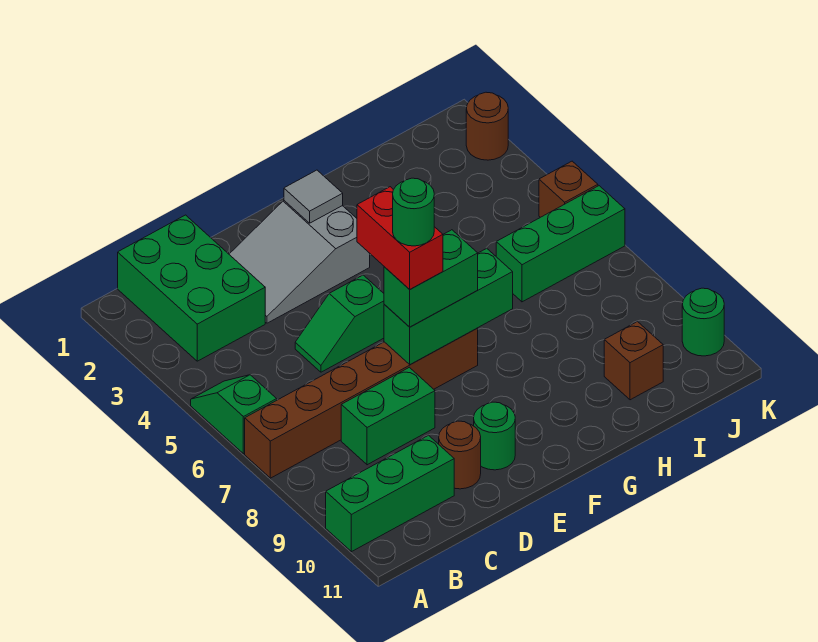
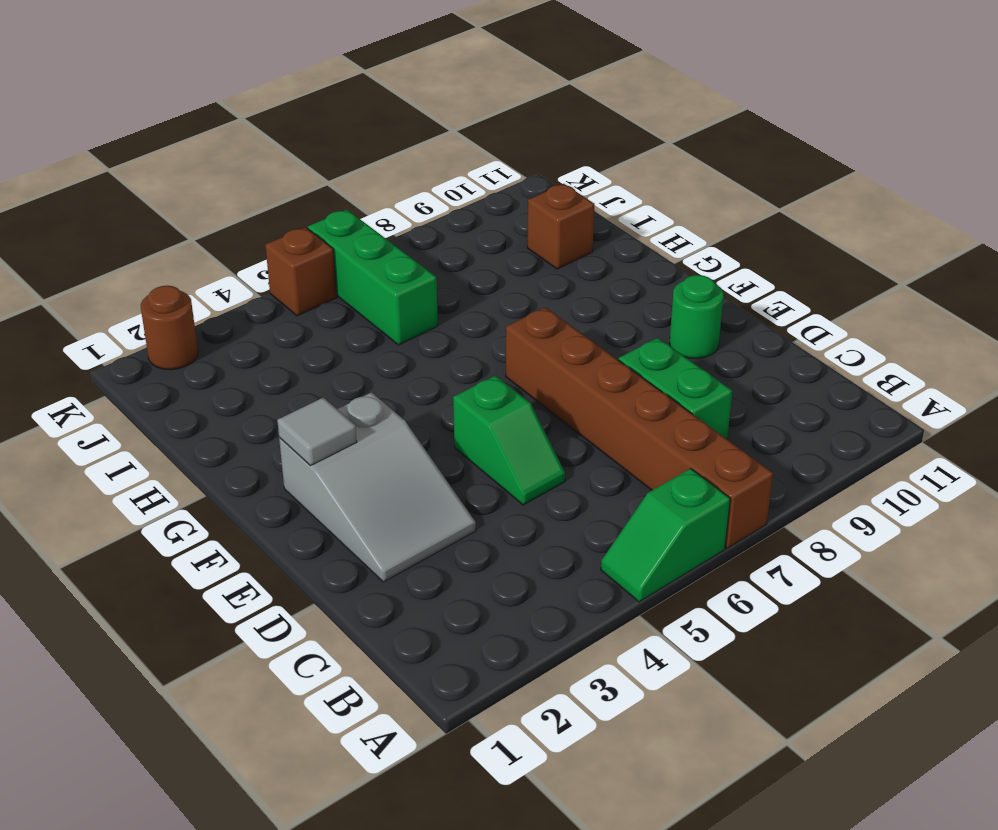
none -> green 1x3 brick [326,435,454,552]
none -> green 2x3 brick [118,215,265,361]
none -> brown 1x1 round brick [439,421,481,489]

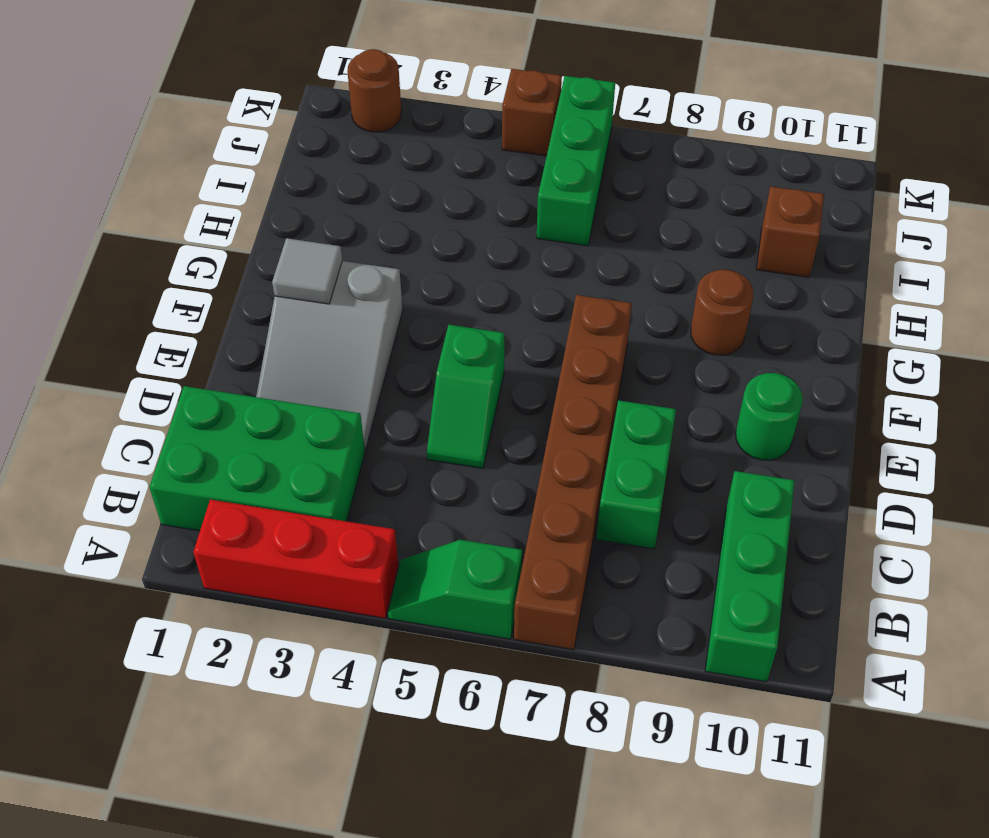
red 1x3 brick [193,500,398,618] -> none
brown 1x1 round brick [691,270,753,355] -> brown 1x1 round brick moved to [439,421,481,489]
none -> green 1x1 round brick [682,288,724,356]
none -> green 1x3 brick [384,248,513,364]
none -> green 1x2 brick [384,230,478,327]

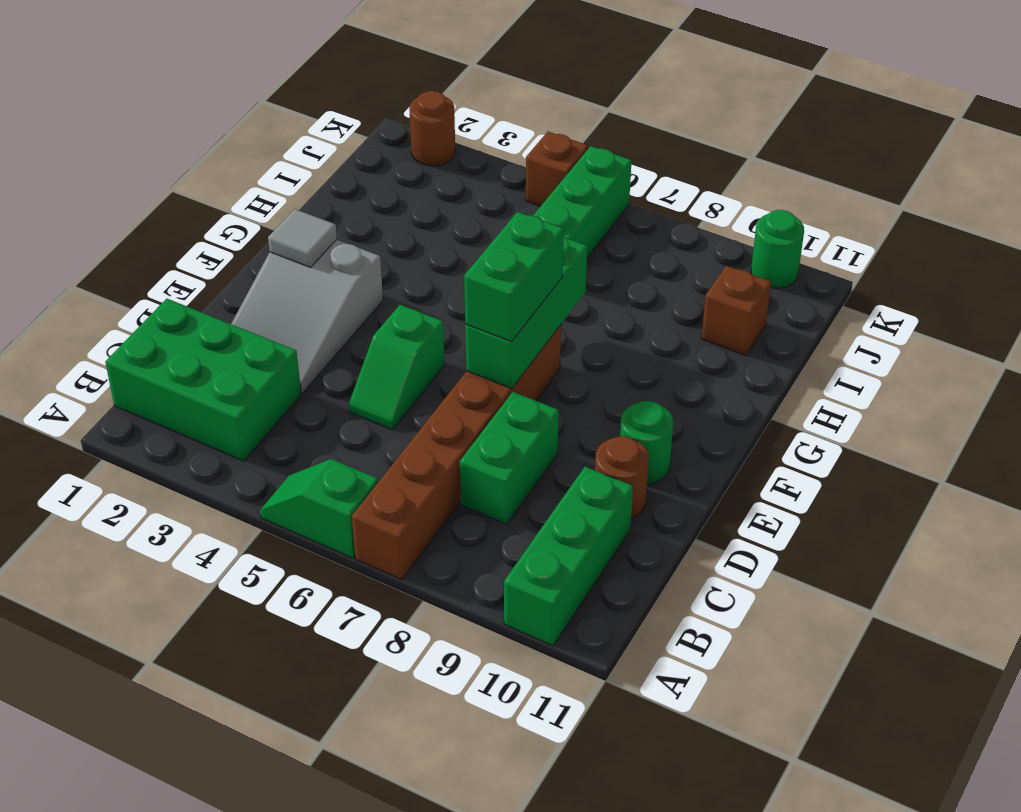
none -> red 1x2 brick [357,187,443,289]
none -> green 1x1 round brick [393,178,434,246]

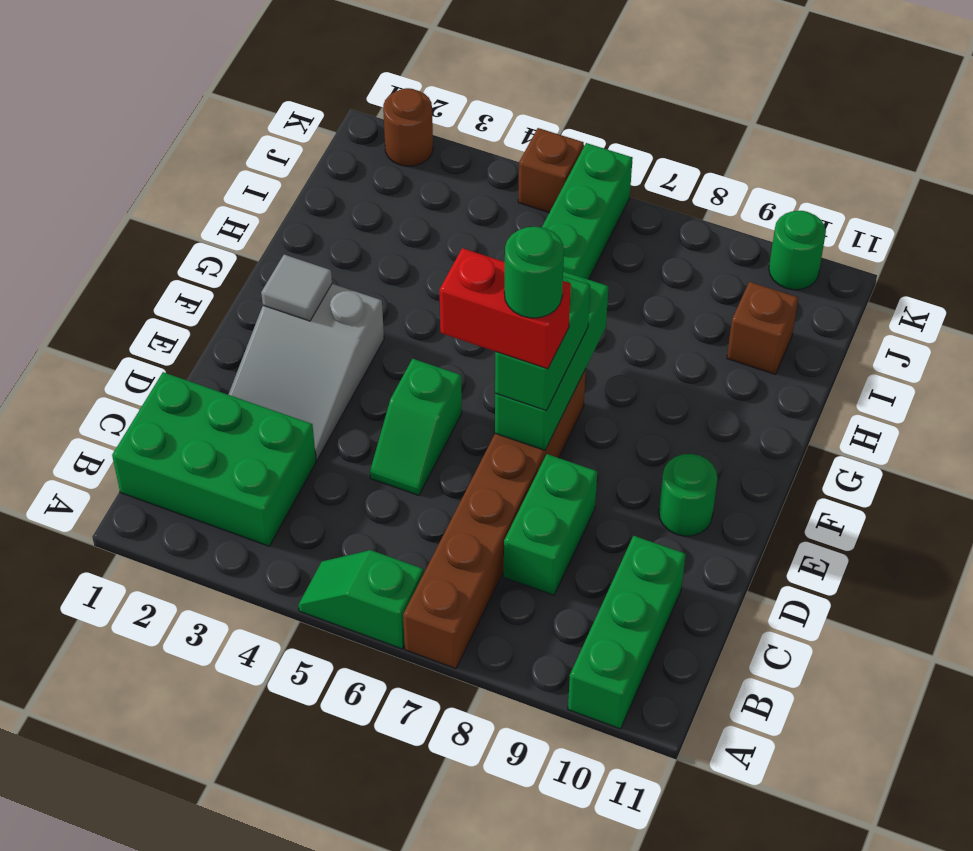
none -> brown 1x1 round brick [439,421,481,489]

